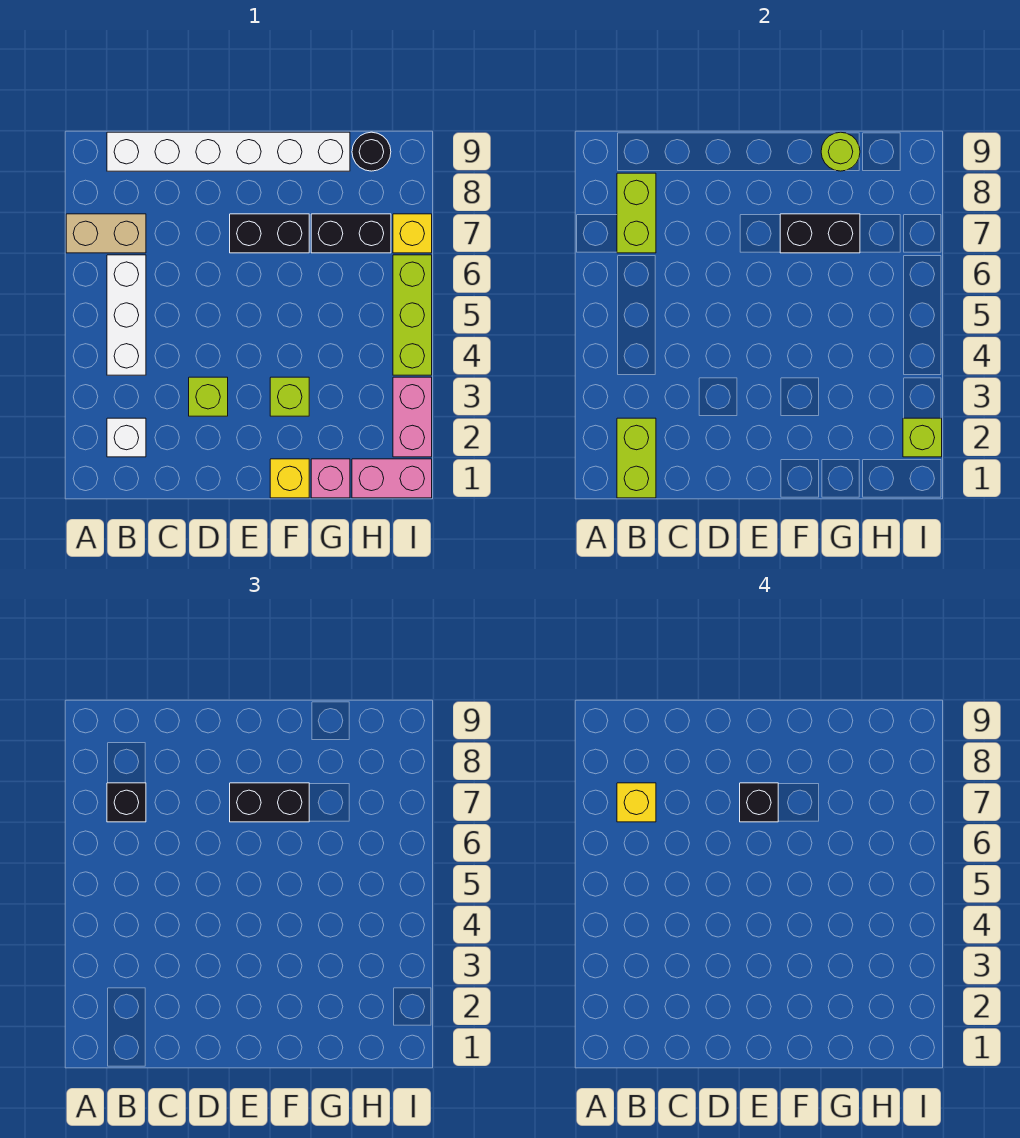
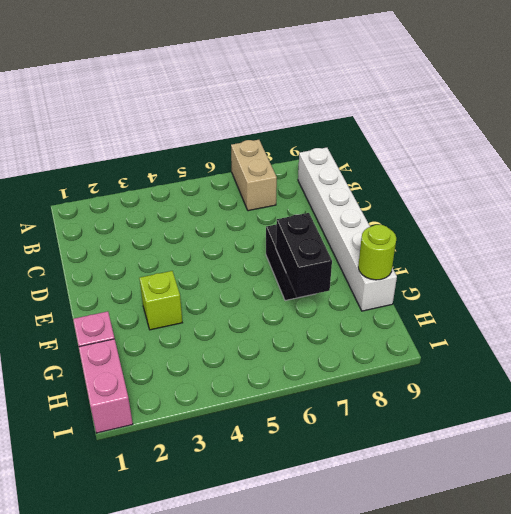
none -> white 1x1 brick [107,418,146,457]
none -> white 1x3 brick [107,255,146,375]
none -> lime 1x1 brick [189,377,228,416]

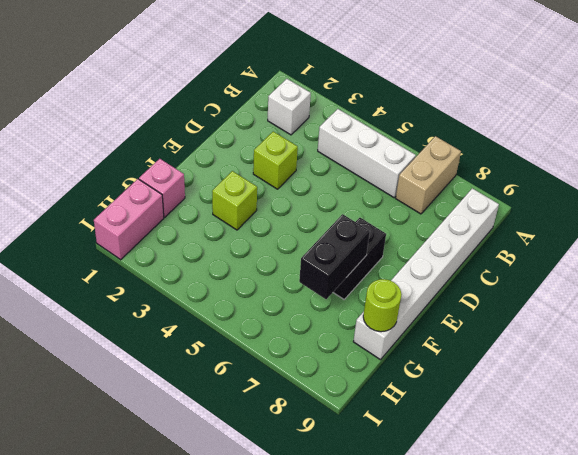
none -> yellow 1x1 brick [270,459,309,498]
none -> black 1x2 brick [311,214,391,253]
none -> black 1x1 round brick [352,132,391,171]

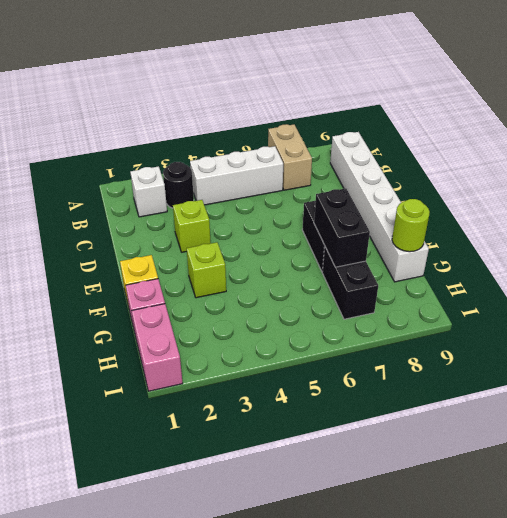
black 1x1 round brick [163,162,194,208] -> black 1x1 round brick moved to [352,132,391,171]
none -> pink 1x2 brick [393,377,432,457]
none -> lime 1x3 brick [393,255,432,375]
none -> yellow 1x1 brick [393,214,432,253]

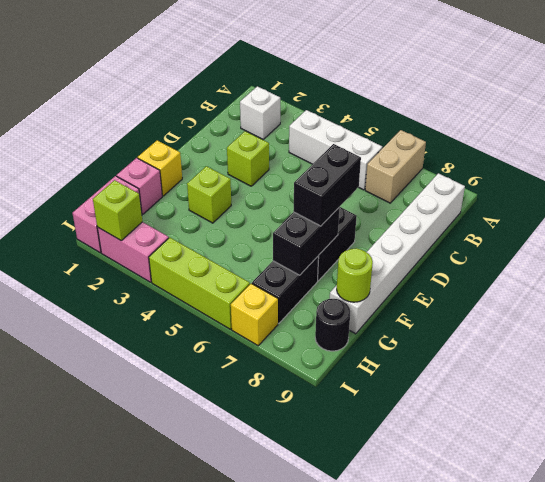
none -> lime 1x2 brick [617,418,656,498]
none -> lime 1x2 brick [617,173,656,253]
none -> black 1x1 brick [107,783,146,822]

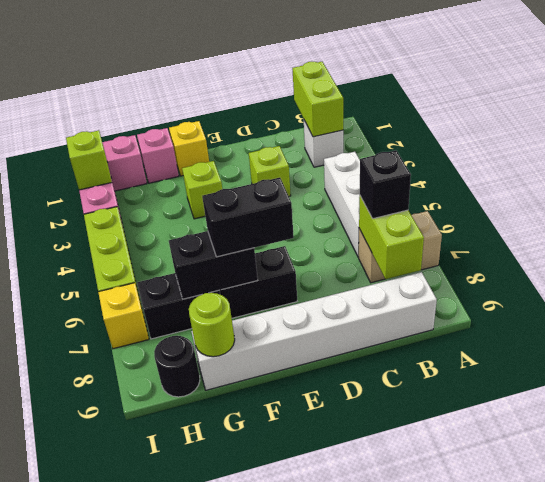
none -> yellow 1x1 brick [617,783,656,822]
none -> black 1x1 brick [740,783,778,822]

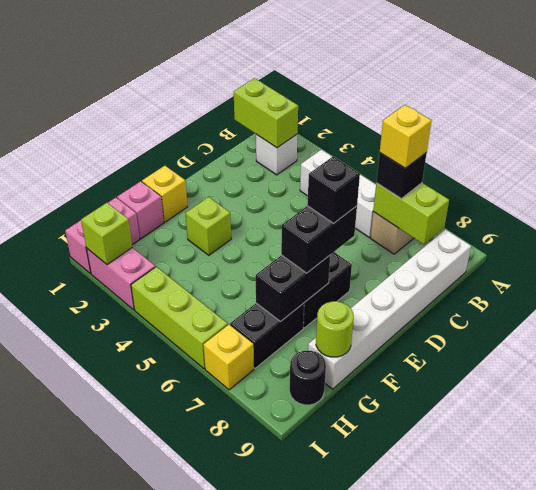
none -> lime 1x1 brick [189,377,228,416]

